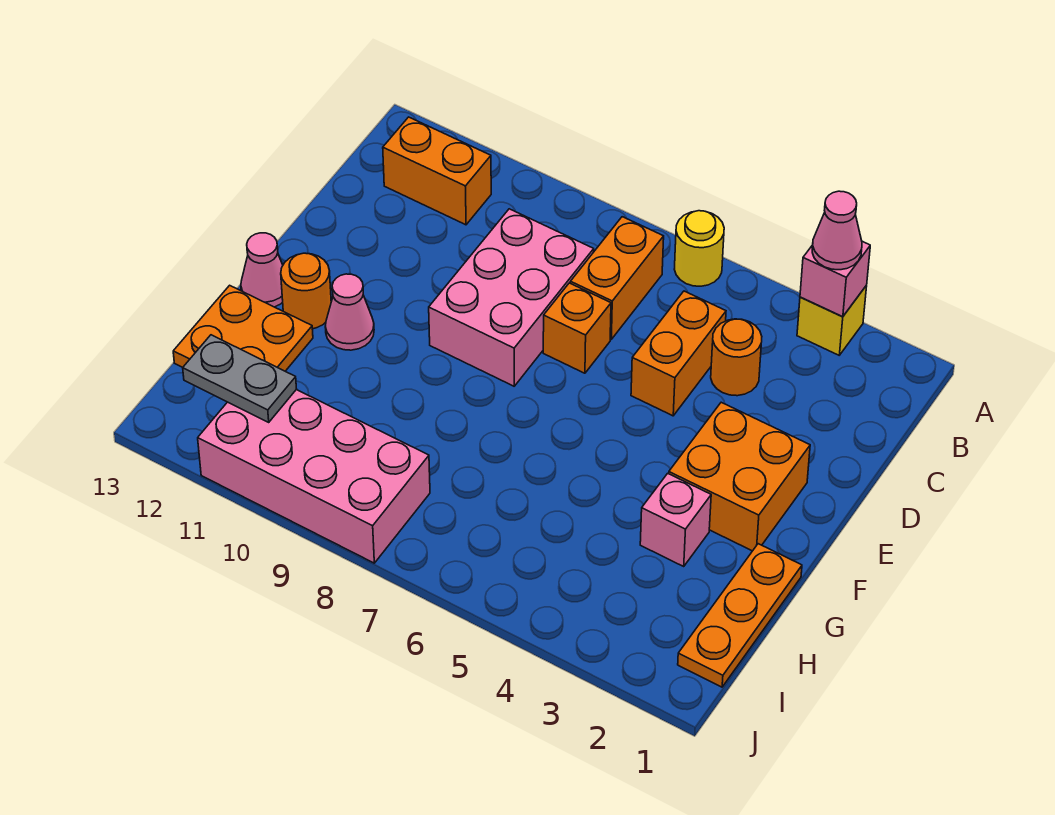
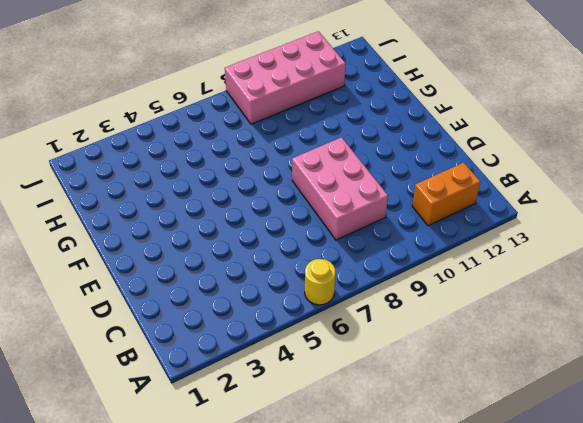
none -> yellow 1x1 brick [797,285,867,355]
none -> orange 1x2 brick [570,217,664,339]
none -> orange 1x1 round brick [711,319,762,396]

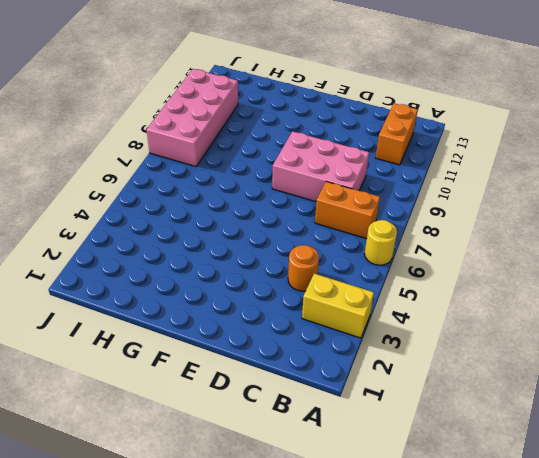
yellow 1x2 brick [302,273,374,338] -> yellow 1x1 brick [797,285,867,355]
none -> orange 1x2 brick [631,291,726,416]
none -> orange 1x1 brick [543,283,611,373]
none -> orange 2x2 brick [669,402,810,551]

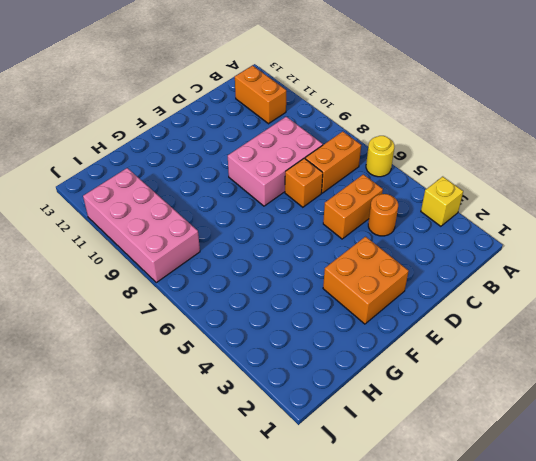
none -> pink 1x1 cone [325,274,374,350]
none -> orange 1x1 round brick [281,253,331,329]
none -> pink 1x1 cone [241,233,283,307]

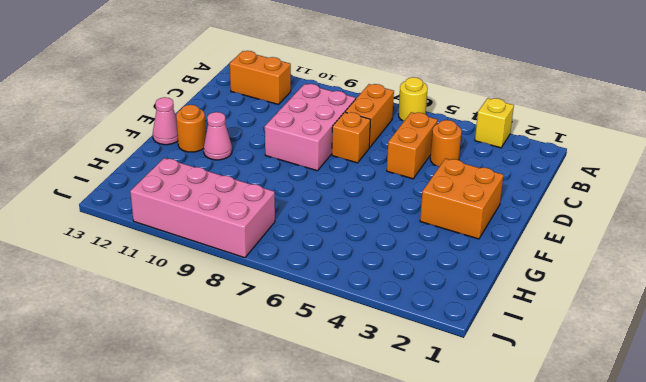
none -> orange 1x3 plate [678,544,802,687]
none -> pink 1x1 brick [640,473,711,566]
none -> orange 2x2 plate [173,285,313,371]

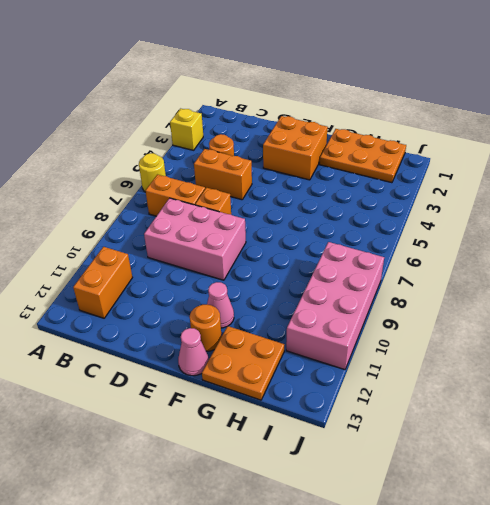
orange 2x3 plate [320,129,406,183] -> orange 1x3 plate [678,544,802,687]
none -> pink 1x1 brick [640,473,711,566]
none -> pink 1x1 brick [800,241,870,317]
none -> grey 1x2 plate [183,335,296,422]

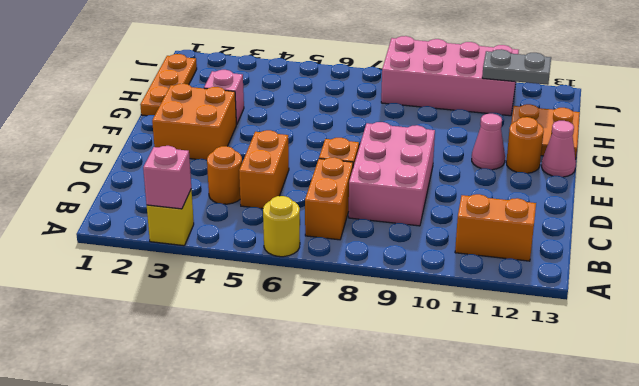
none -> pink 1x1 cone [812,191,862,270]

